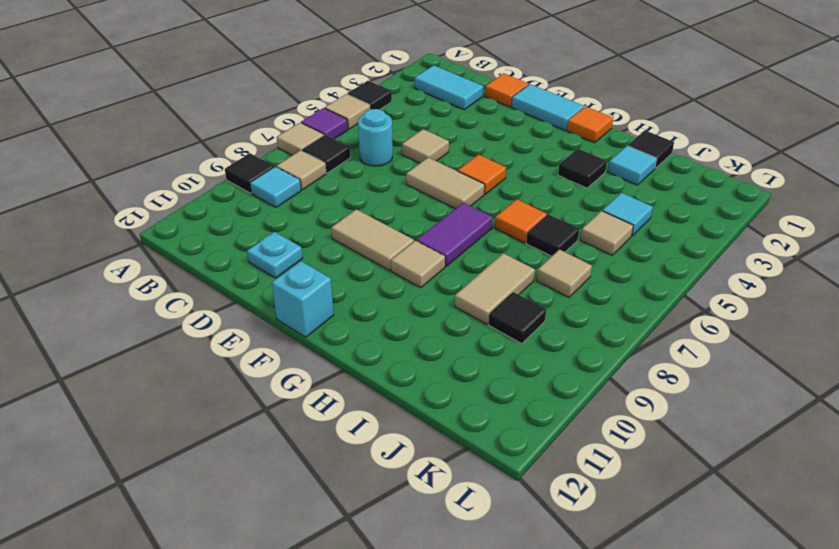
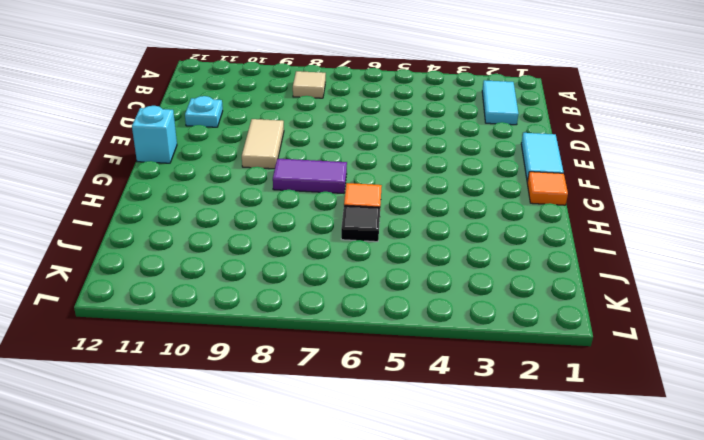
none -> black 1x1 tile [347,81,392,110]
none -> tan 1x1 tile [325,94,370,129]
none -> purple 1x1 tile [301,108,348,139]
none -> tan 1x1 tile [277,123,324,155]

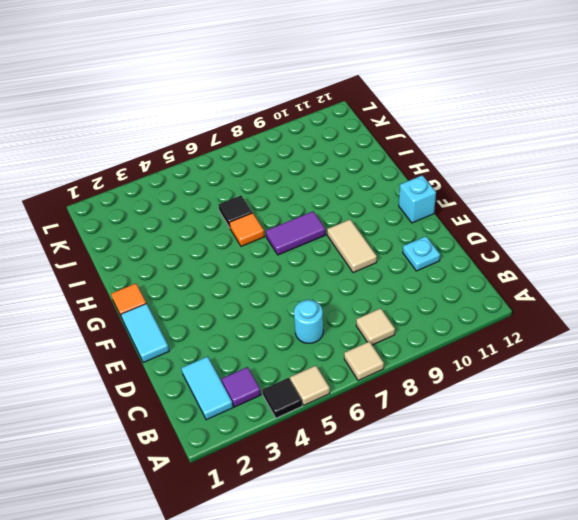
purple 1x1 tile [222,367,261,407] -> purple 1x1 tile moved to [301,108,348,139]
none -> black 1x1 tile [225,153,274,193]
none -> black 1x1 tile [302,135,350,173]
none -> cyan 1x1 tile [250,167,301,207]
none -> orange 1x1 tile [485,73,529,107]

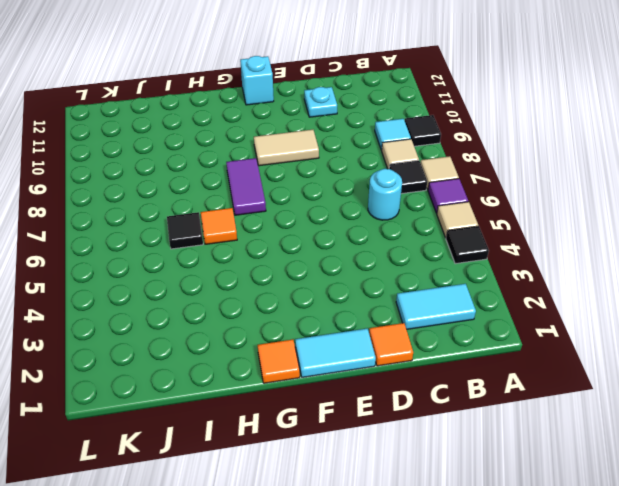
none -> tan 1x1 tile [402,129,449,163]
none -> tan 1x2 tile [406,158,485,209]
none -> orange 1x1 tile [458,155,506,194]
none -> tan 1x1 tile [391,241,445,288]

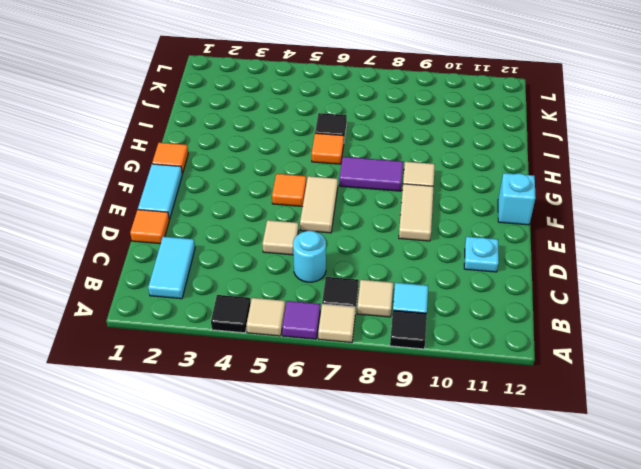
none -> black 1x1 tile [558,149,607,188]
none -> black 1x1 tile [628,130,674,168]
none -> cyan 1x1 tile [608,146,657,185]
none -> tan 1x2 tile [455,253,535,324]

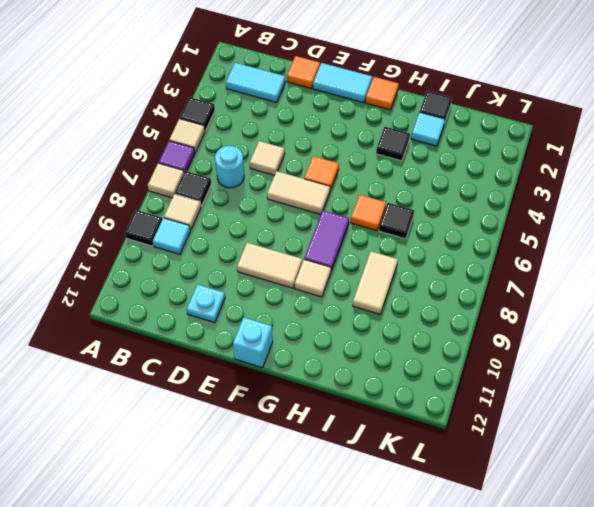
none -> cyan 1x1 tile [602,193,653,236]
none -> tan 1x1 tile [580,211,633,255]
none -> tan 1x1 tile [537,250,592,297]
none -> black 1x1 tile [489,292,546,344]

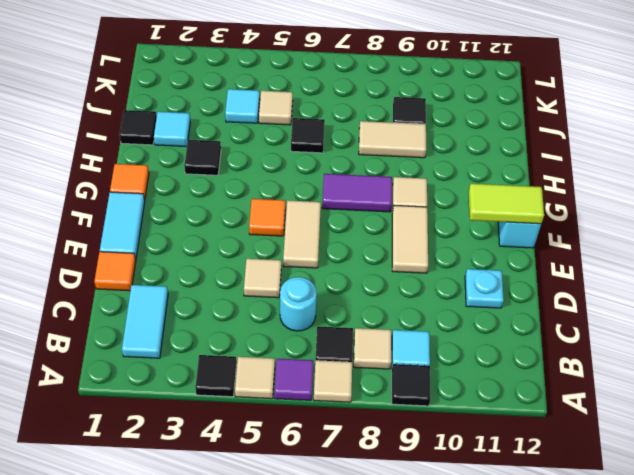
lime 1x2 tile [469,184,544,224] -> none
none -> orange 1x1 tile [495,199,547,243]
none -> tan 1x1 tile [537,250,592,297]

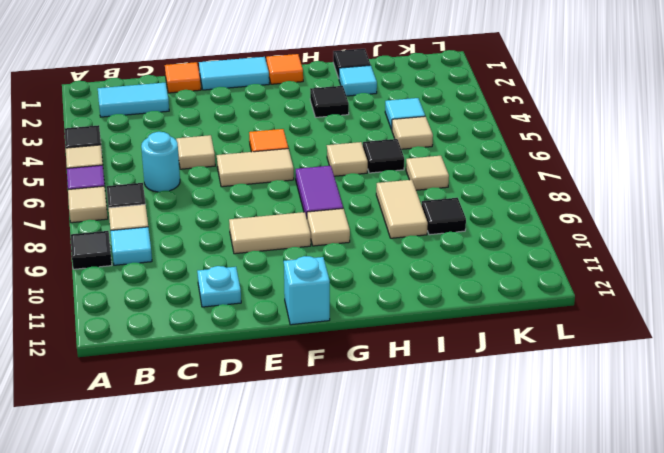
tan 1x1 tile [327,142,368,176] -> orange 1x1 tile [495,199,547,243]

